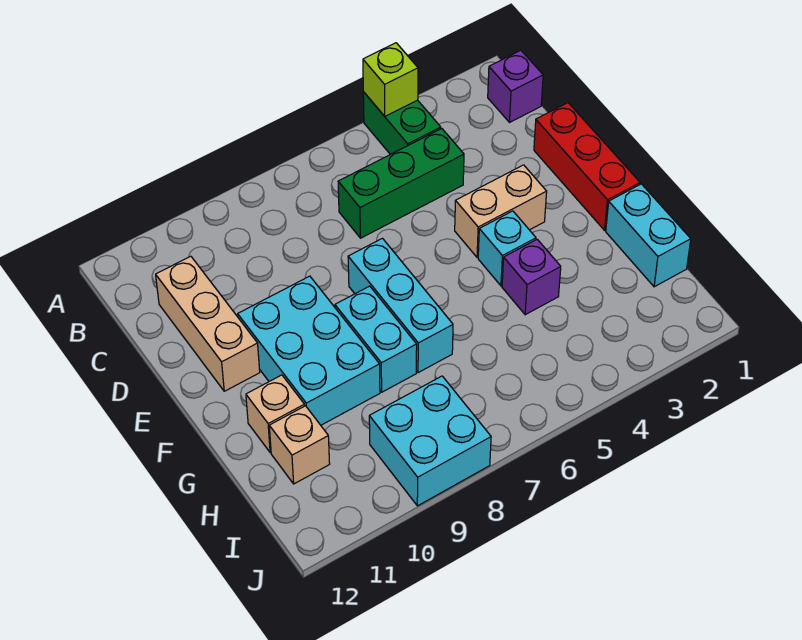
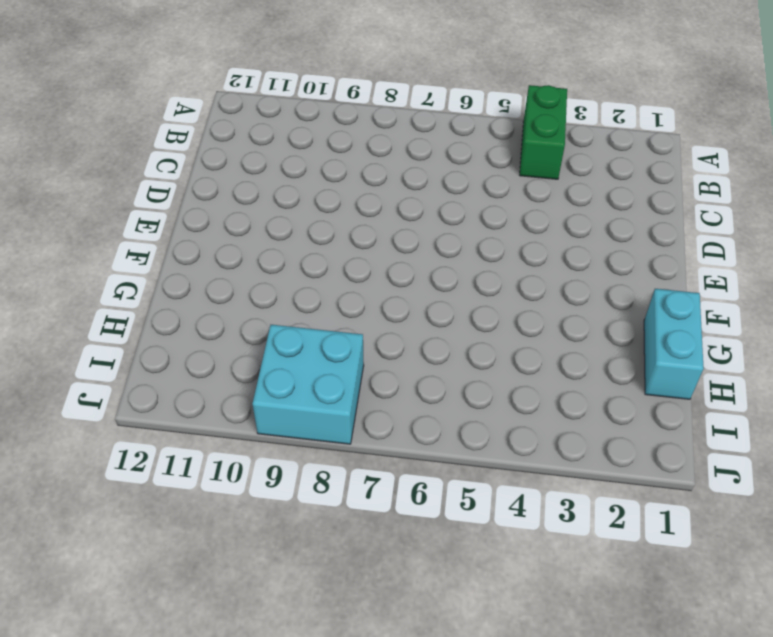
none -> purple 1x1 brick [488,50,543,122]
none -> green 1x3 brick [338,129,464,238]
none -> tan 1x3 brick [156,256,260,391]

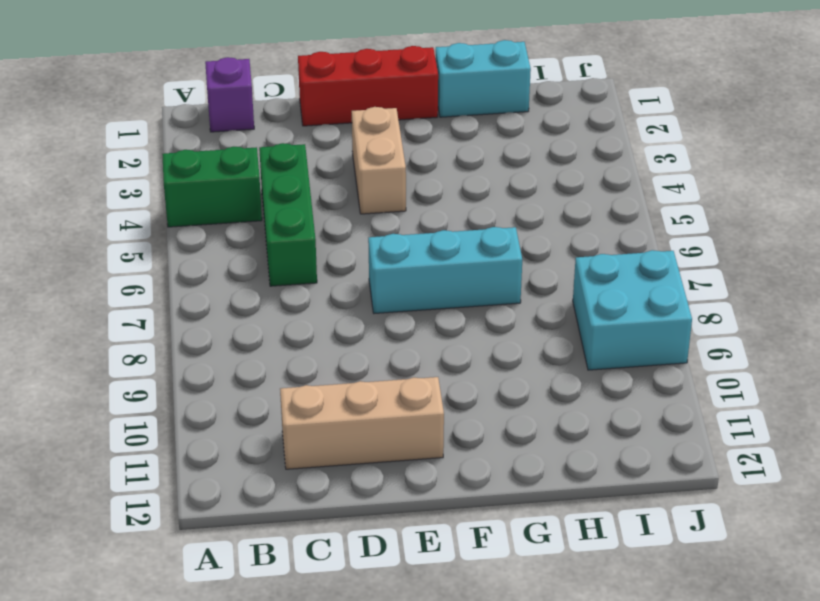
none -> cyan 2x3 brick [238,276,380,425]
none -> cyan 1x1 brick [478,211,536,286]
none -> cyan 1x2 brick [335,286,417,392]

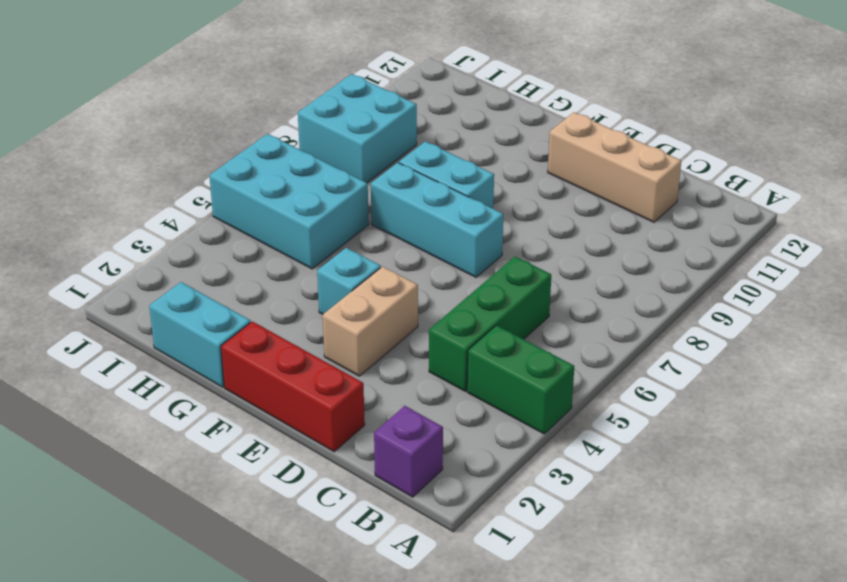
cyan 2x3 brick [209,134,369,269] -> cyan 2x3 brick moved to [238,276,380,425]
none -> purple 1x1 brick [502,239,561,315]
none -> tan 1x1 brick [246,375,305,453]
none -> tan 1x1 brick [269,406,330,484]

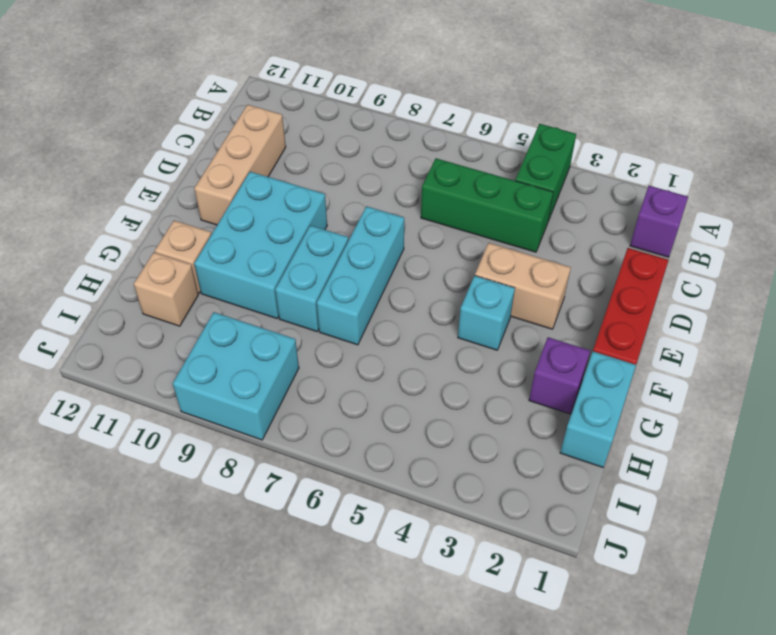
purple 1x1 brick [529,337,590,414] -> purple 1x1 brick moved to [502,239,561,315]
none -> lime 1x1 brick [363,43,418,116]

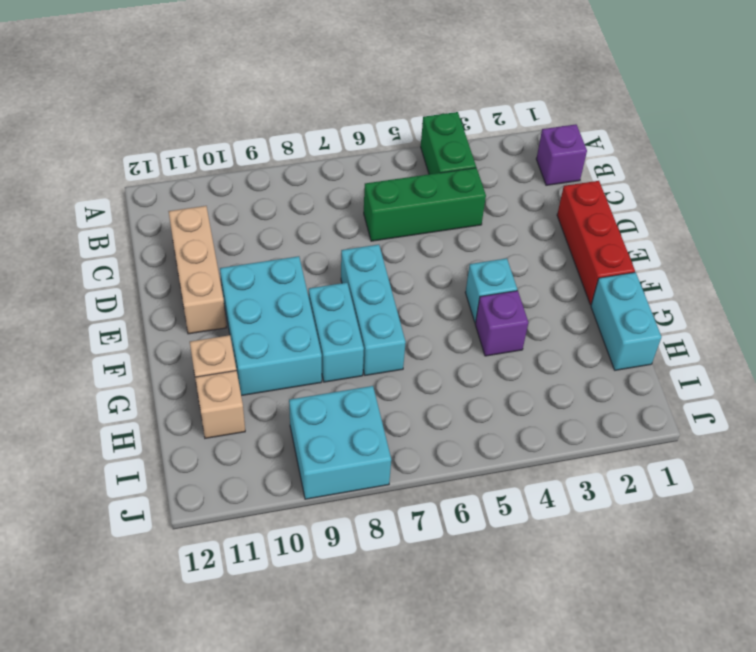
none -> tan 1x2 brick [455,165,547,257]
none -> lime 1x1 brick [363,43,418,116]

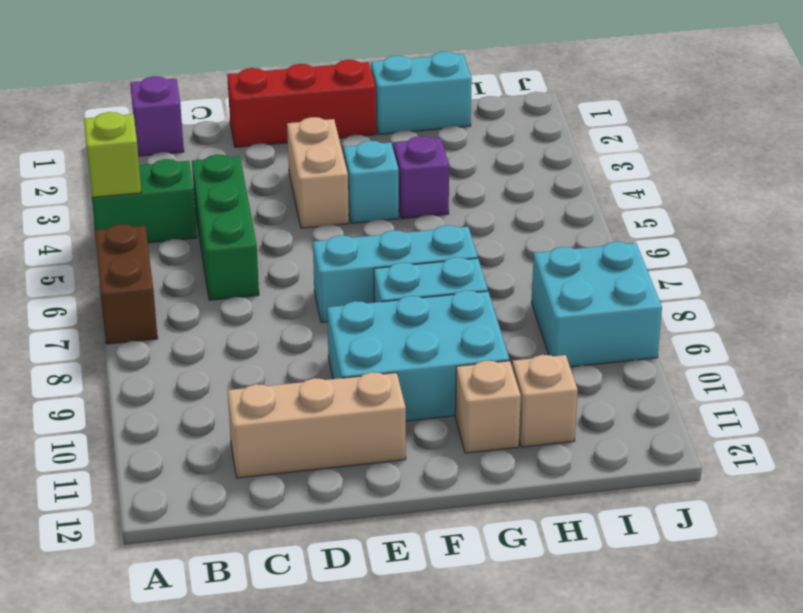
brown 1x2 brick [95,224,158,344] -> none

